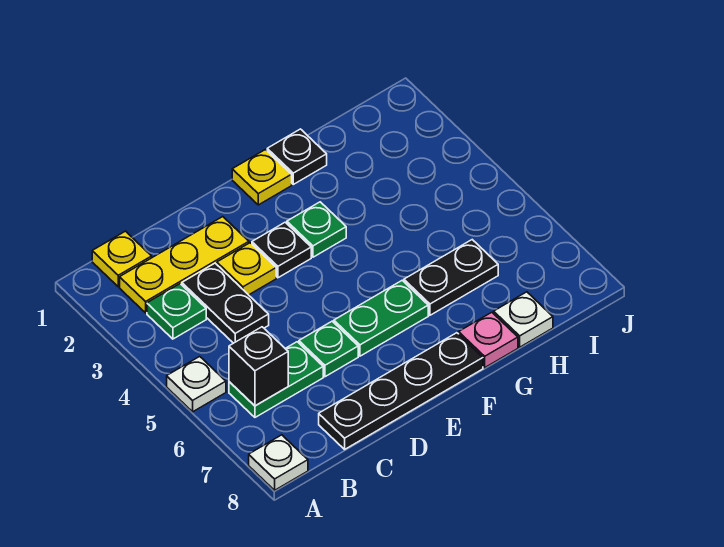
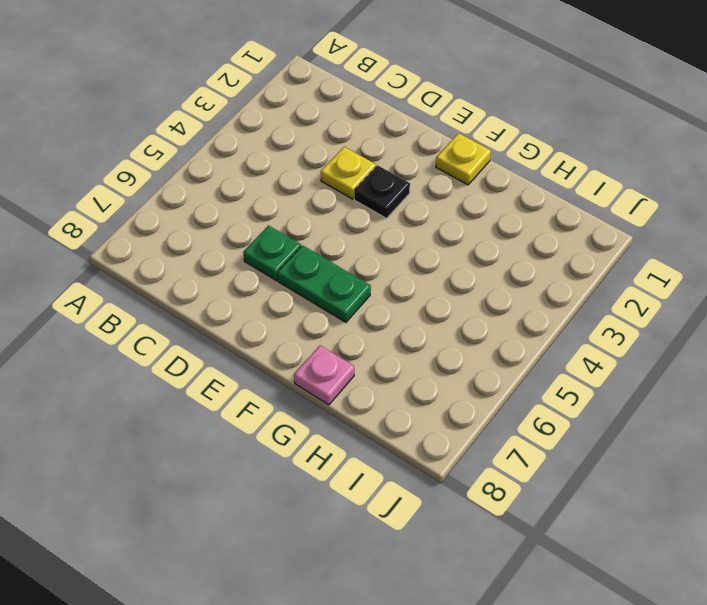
none -> white 1x1 plate [167,356,226,412]
none -> white 1x1 plate [249,435,308,490]
none -> yellow 1x1 plate [92,231,152,287]

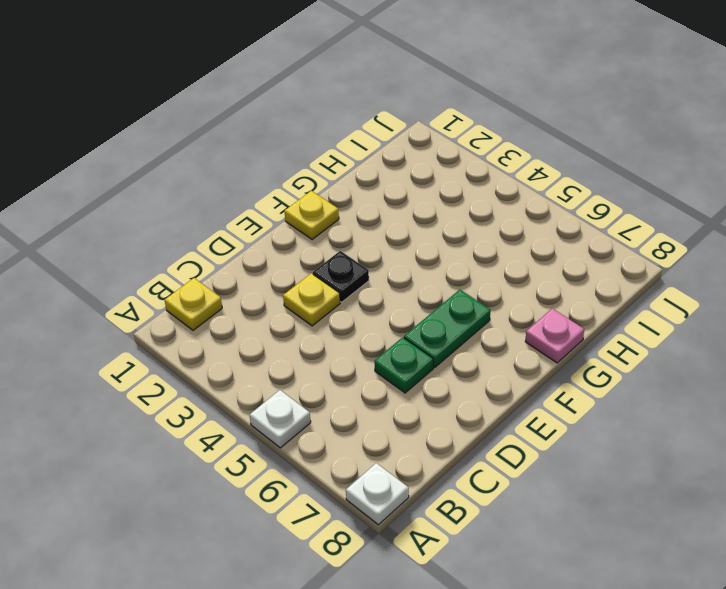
none -> yellow 1x3 plate [120,217,249,313]
none -> green 1x1 plate [147,284,206,339]
none -> green 1x2 plate [229,342,323,417]

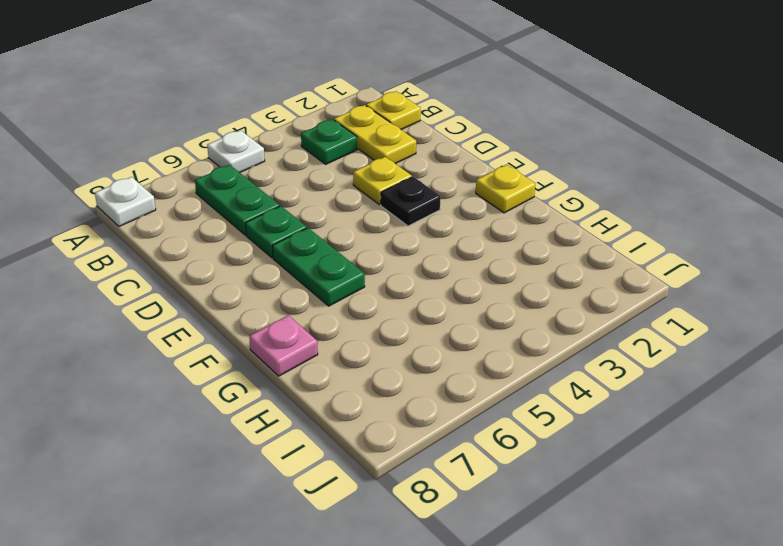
yellow 1x2 plate [334,105,416,164] -> yellow 1x3 plate [120,217,249,313]
none -> black 1x2 plate [182,263,269,343]
none -> black 1x4 plate [319,333,483,449]
none -> green 1x1 plate [287,202,346,257]

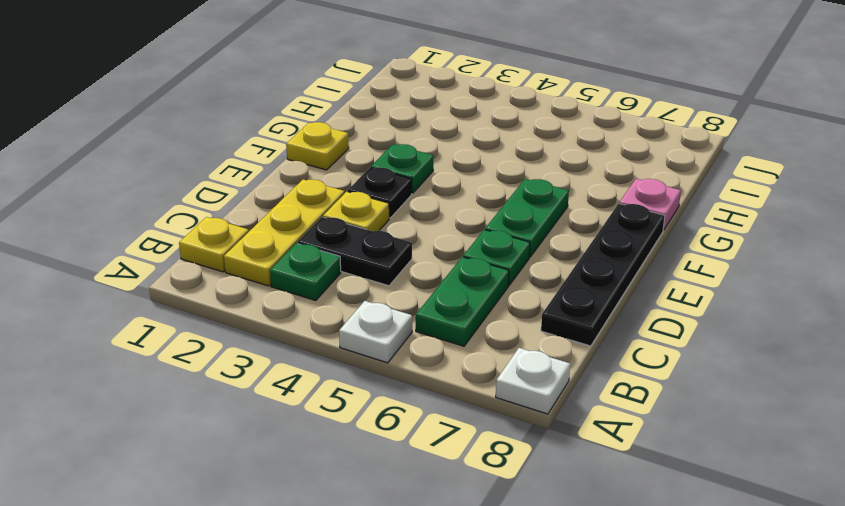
none -> black 1x1 plate [267,129,327,184]
none -> black 1x2 plate [404,240,498,315]
none -> white 1x1 plate [494,292,553,347]

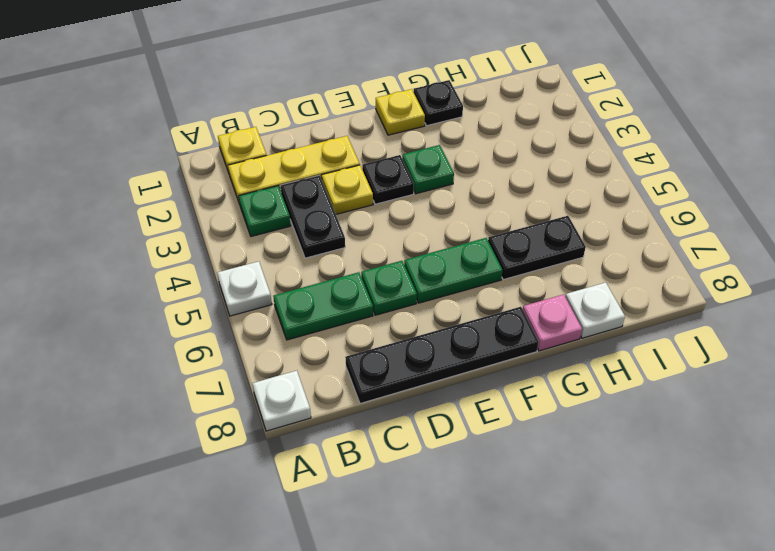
none -> black 1x1 brick [229,327,288,406]

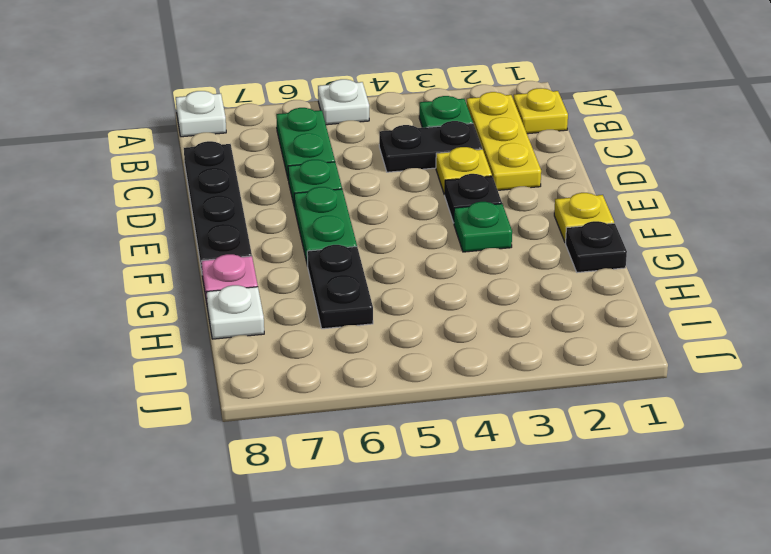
none -> black 1x1 brick [229,327,288,406]

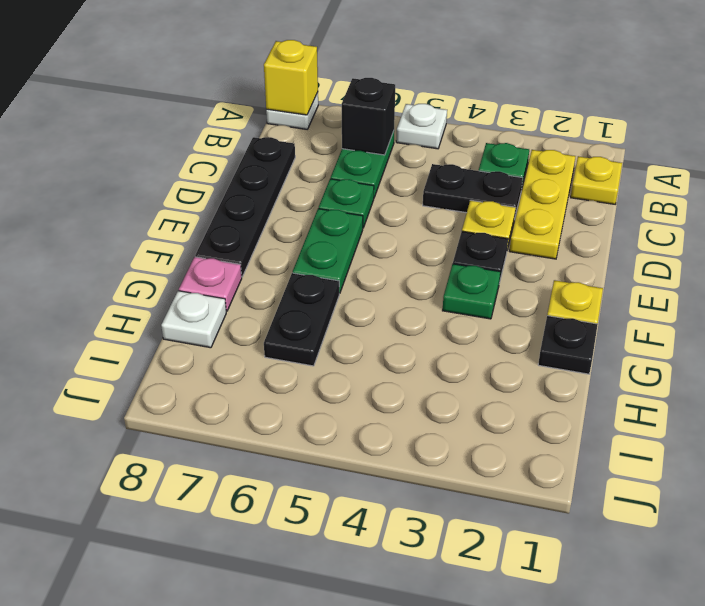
yellow 1x1 brick [264,40,318,115] -> none

